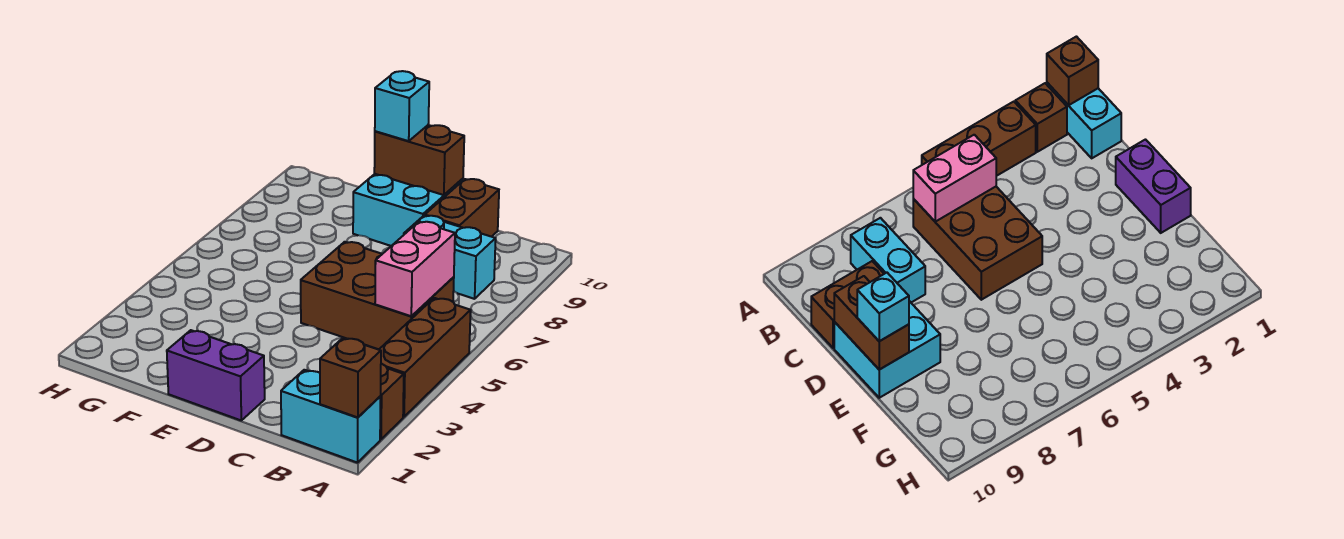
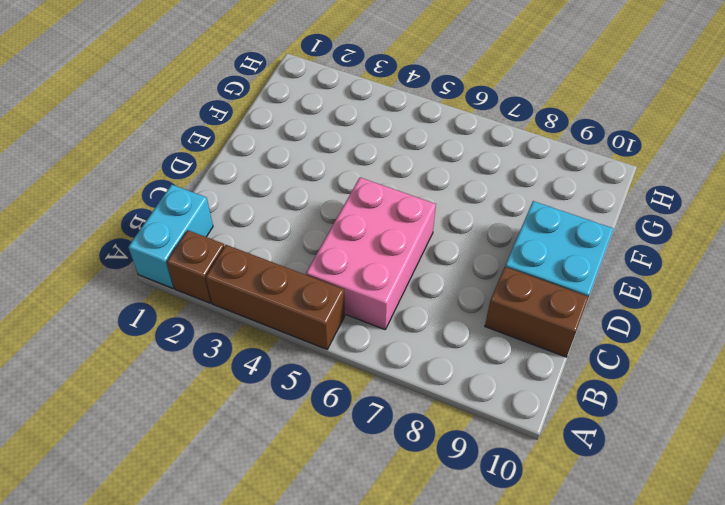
pink 2x3 brick [306,177,436,329] -> brown 2x3 brick [301,242,454,349]
none -> cyan 1x2 brick [404,216,496,299]
none -> purple 1x2 brick [167,330,265,420]
none -> brown 1x1 brick [320,338,381,417]

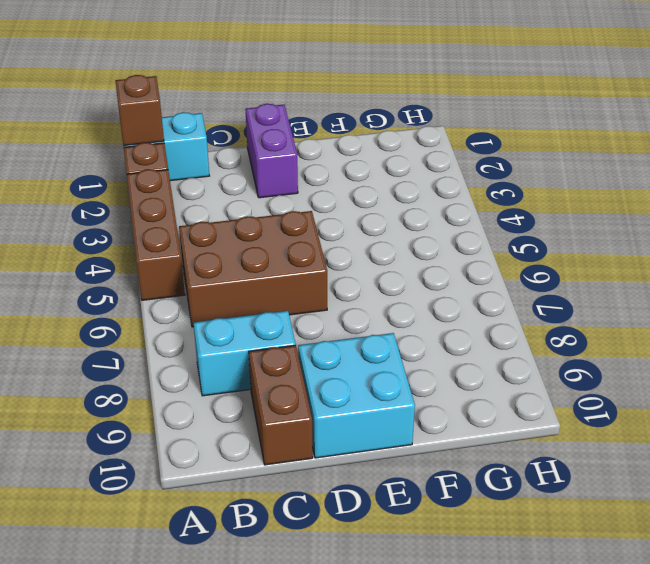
purple 1x2 brick [246,104,298,198] -> purple 1x2 brick turned to [167,330,265,420]
none -> pink 1x2 brick [375,222,455,316]
none -> brown 1x2 brick [374,125,464,195]
none -> cyan 1x1 brick [375,71,429,141]

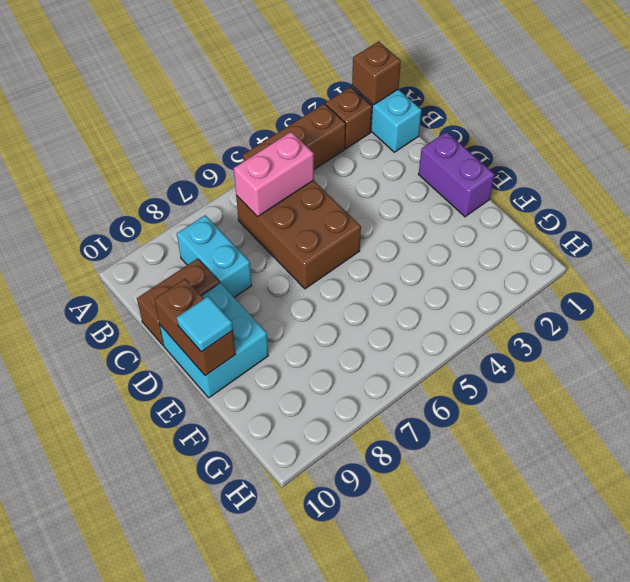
cyan 1x1 tile [177,296,233,352] -> cyan 1x1 brick [375,71,429,141]

